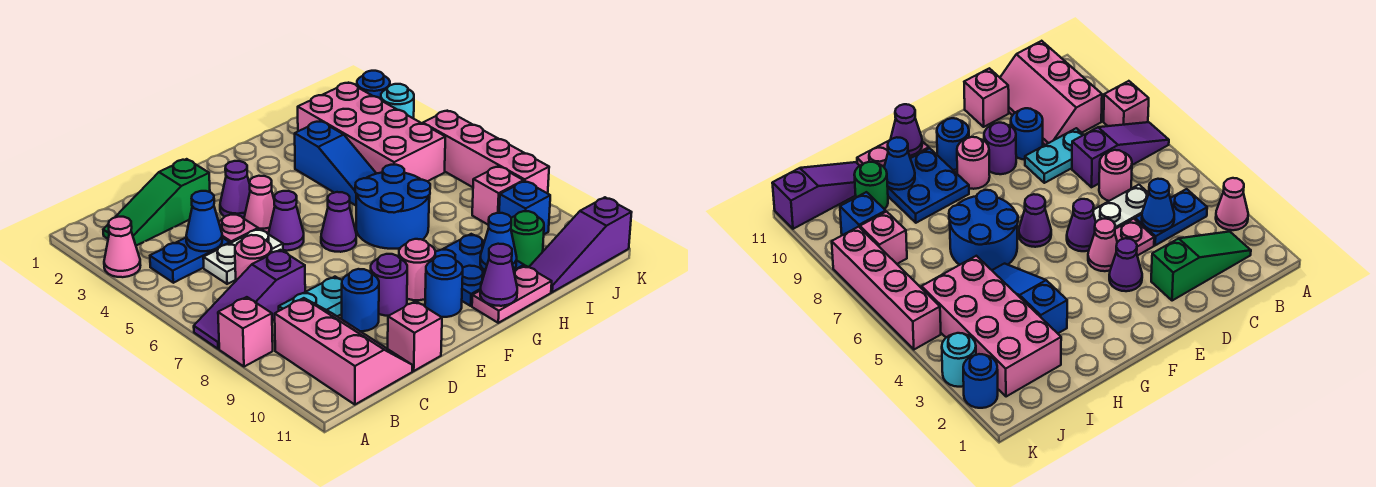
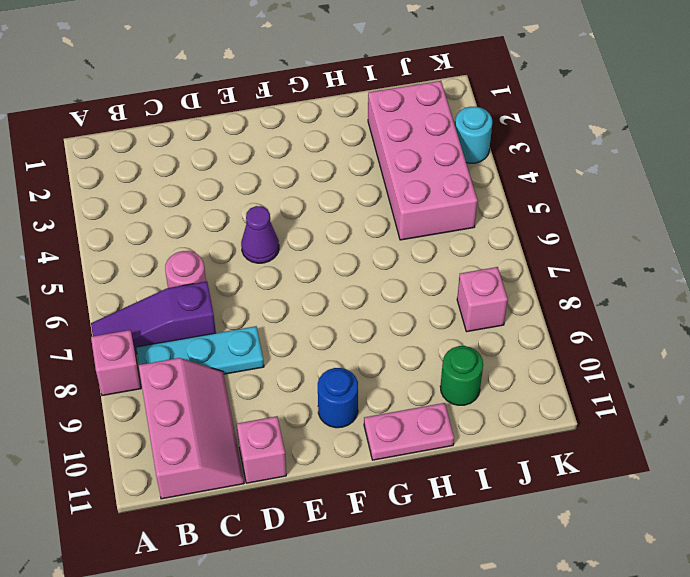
cyan 1x3 plate [136,326,264,374] -> cyan 1x2 plate [279,277,342,316]
none -> pink 1x1 cone [104,217,140,277]
none -> green 1x3 slope [103,159,210,246]
none -> blue 1x2 plate [150,238,230,283]
none -> white 1x2 plate [203,229,283,284]

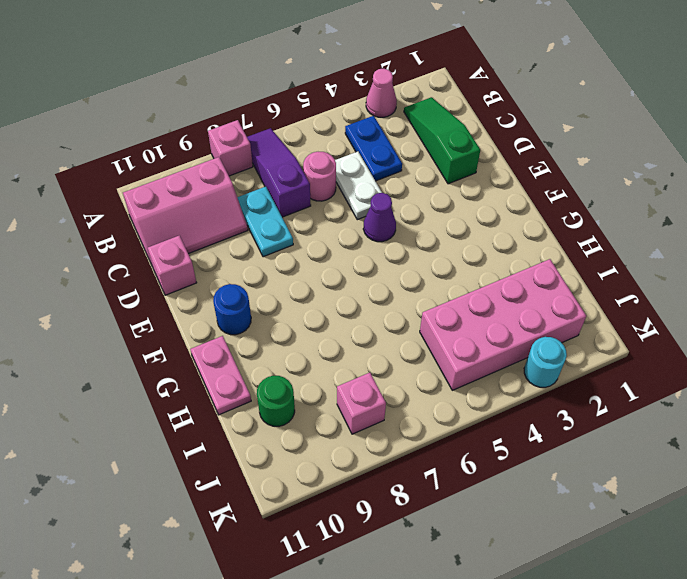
none -> pink 1x1 plate [219,213,258,243]
none -> blue 1x1 round brick [342,269,379,331]
none -> purple 1x1 cone [220,161,250,219]
none -> pink 1x1 cone [244,176,275,234]

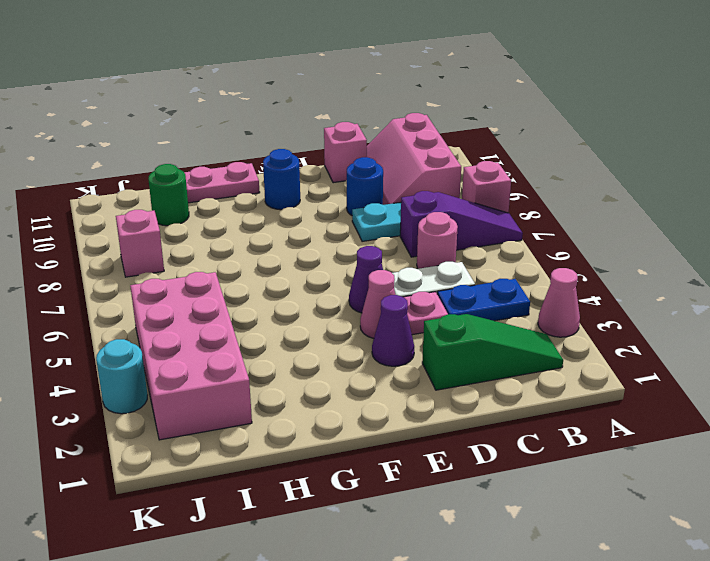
none -> purple 1x1 round brick [371,254,407,316]
none -> purple 1x1 cone [321,192,356,252]
none -> pink 1x1 round brick [399,239,435,300]
none -> blue 2x2 round brick [355,165,430,249]

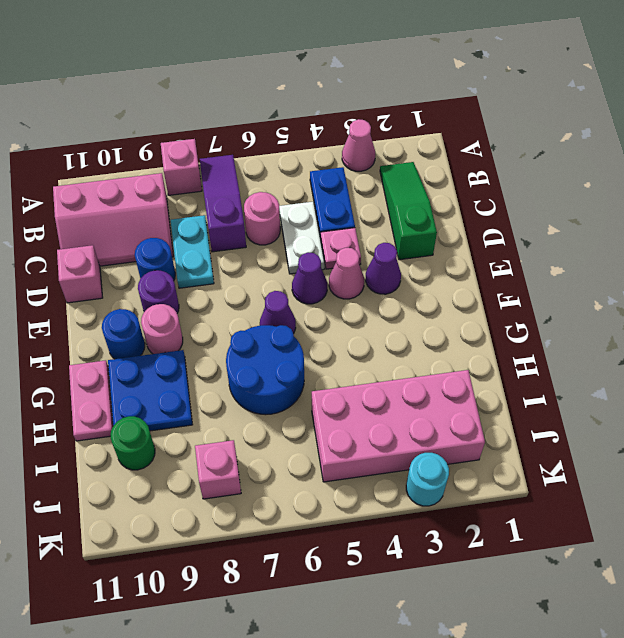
none -> blue 1x3 slope [295,121,376,205]
none -> purple 1x3 slope [529,197,632,292]
none -> blue 1x1 brick [499,181,550,234]
none -> blue 1x1 round brick [357,71,390,99]

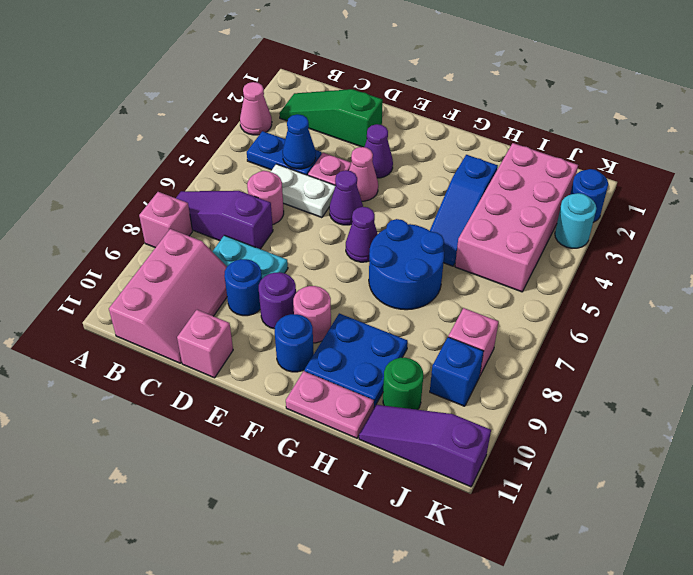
none -> pink 1x4 brick [423,111,549,193]
none -> purple 1x1 cone [480,244,517,306]
none -> blue 1x1 cone [480,213,517,270]

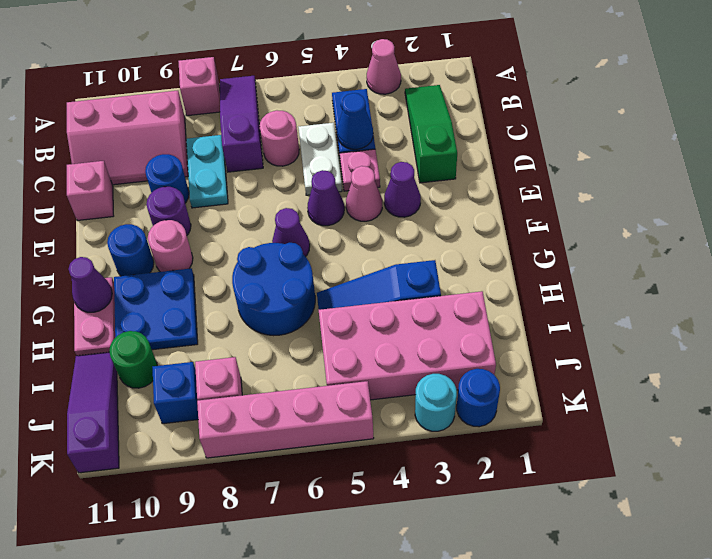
none -> blue 1x1 cone [480,213,517,270]

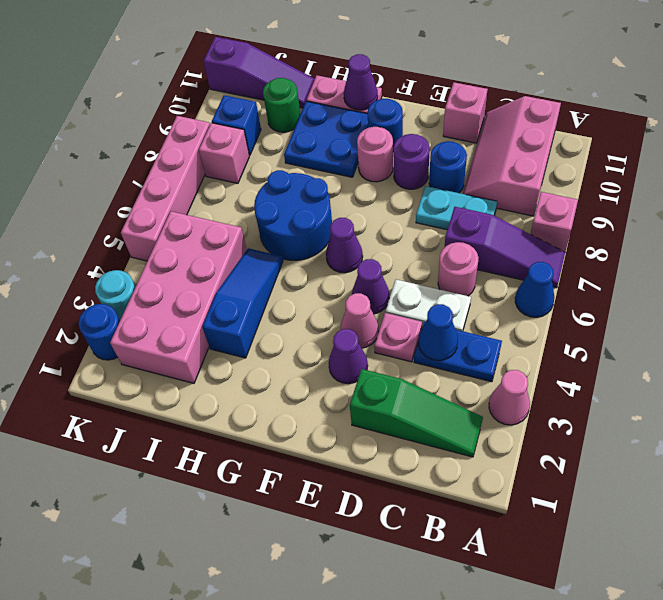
blue 1x1 cone [515,262,554,317] -> blue 1x1 cone moved to [480,213,517,270]

